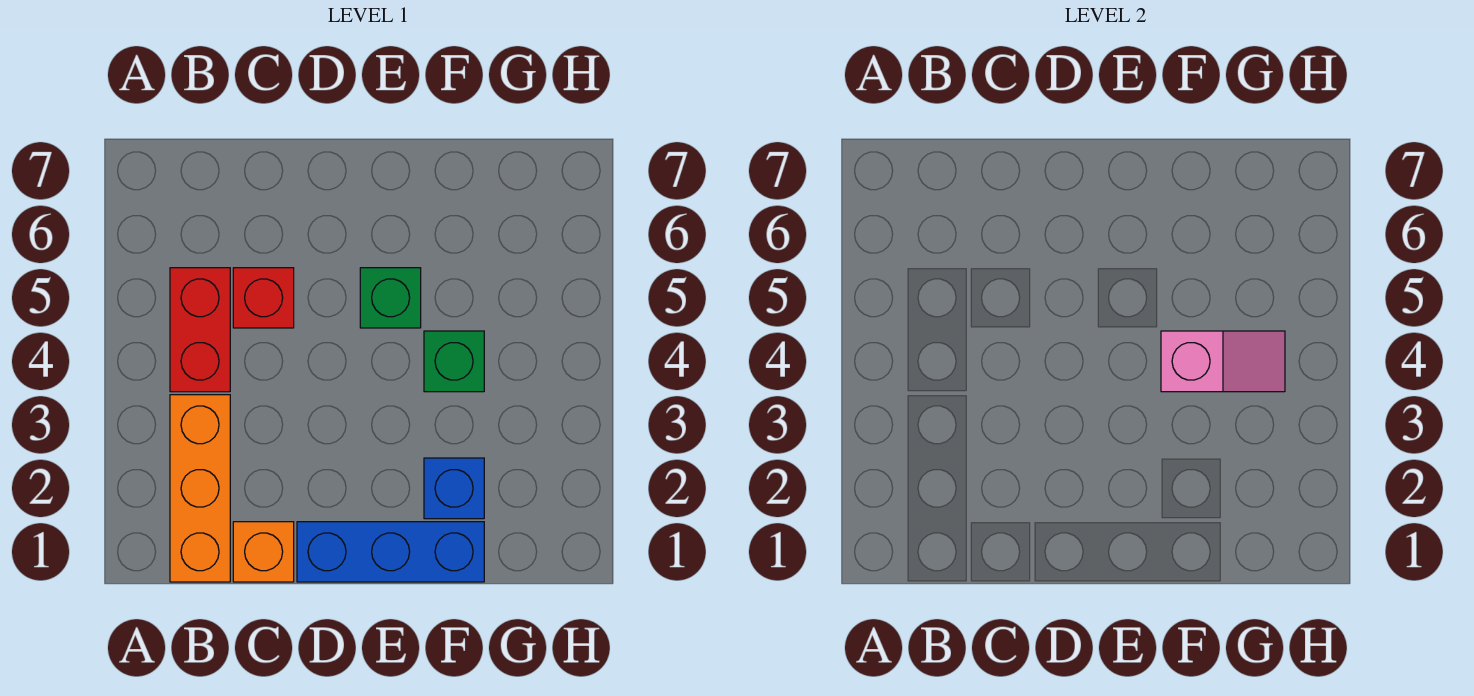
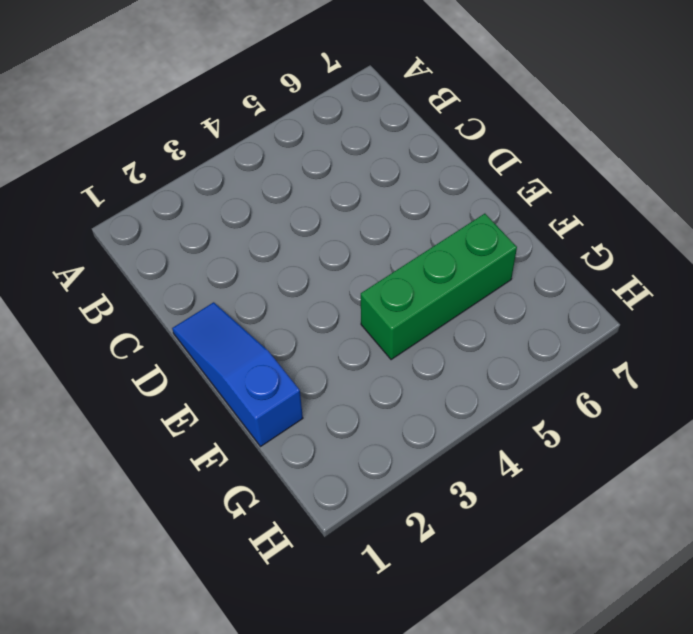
blue 1x3 slope [172,302,303,447] -> blue 1x3 brick [297,522,484,582]
green 1x3 brick [361,214,517,360] -> green 1x1 brick [424,331,484,392]
none -> orange 1x3 brick [170,395,230,582]
none -> red 1x2 brick [170,268,230,392]

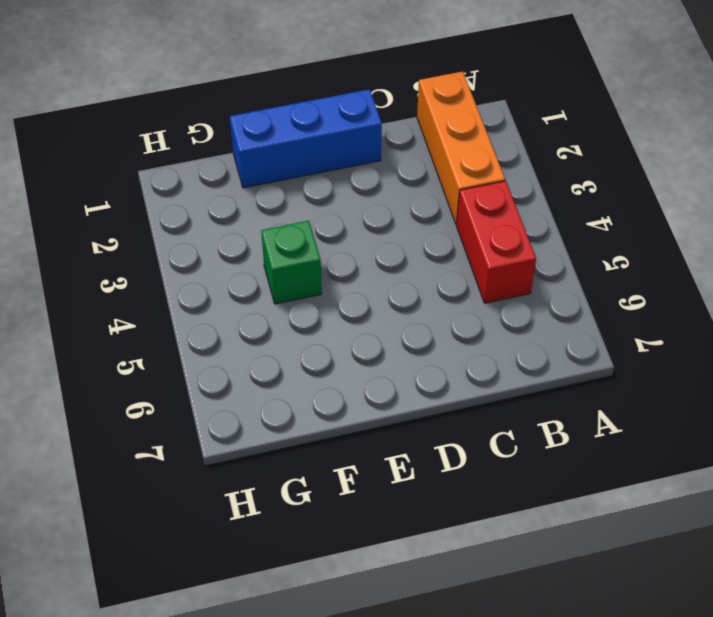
none -> orange 1x1 brick [233,522,294,582]
none -> red 1x1 brick [233,268,294,328]

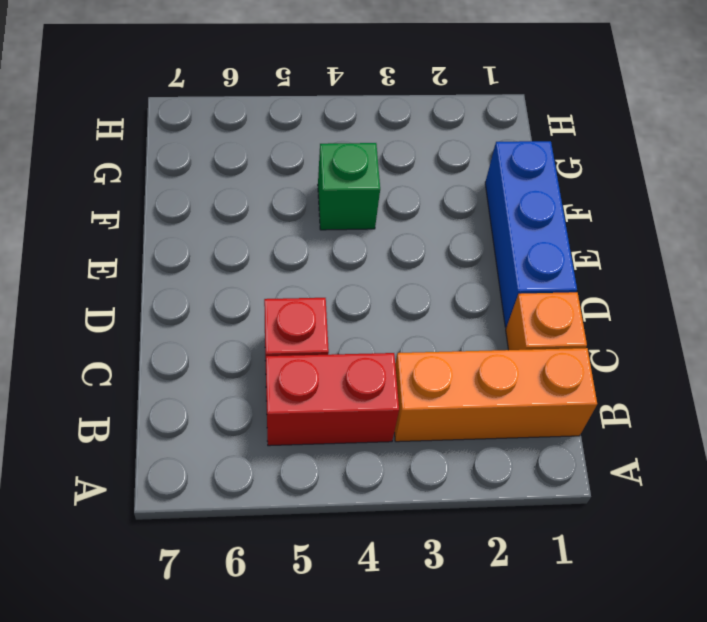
none -> green 1x1 brick [360,268,421,328]
none -> blue 1x1 brick [424,458,484,519]

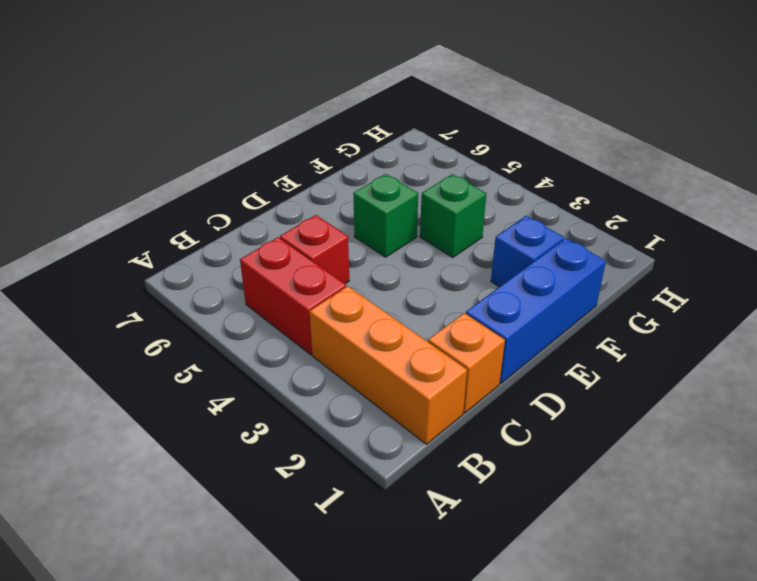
none -> pink 1x2 slope [1161,331,1285,392]

